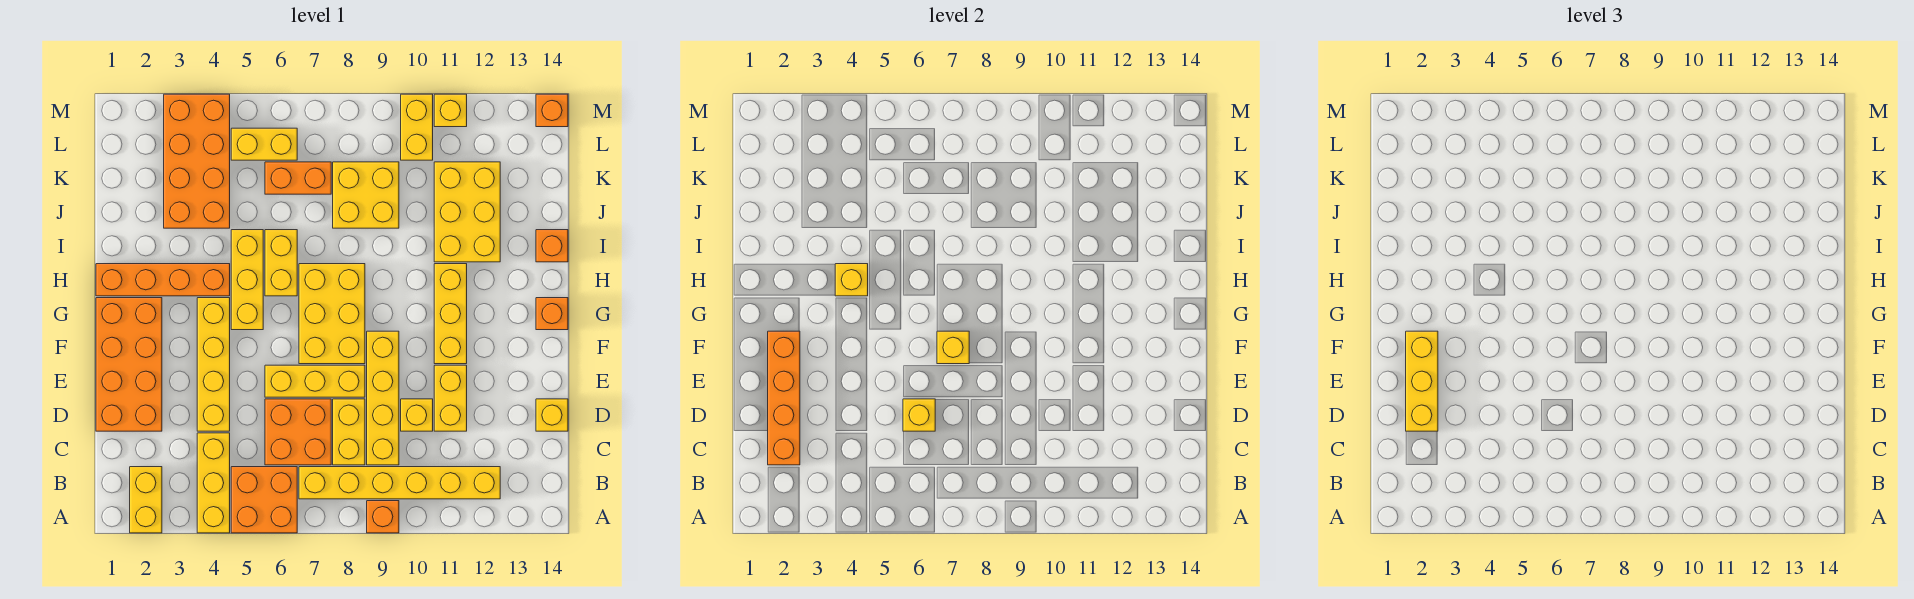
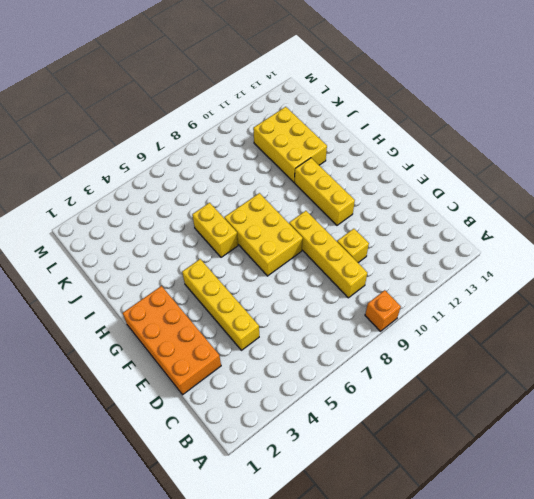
none -> yellow 1x2 brick [130,467,162,533]
none -> yellow 1x3 brick [197,433,230,533]
none -> orange 2x2 brick [231,467,297,533]
none -> yellow 1x6 brick [299,467,500,499]

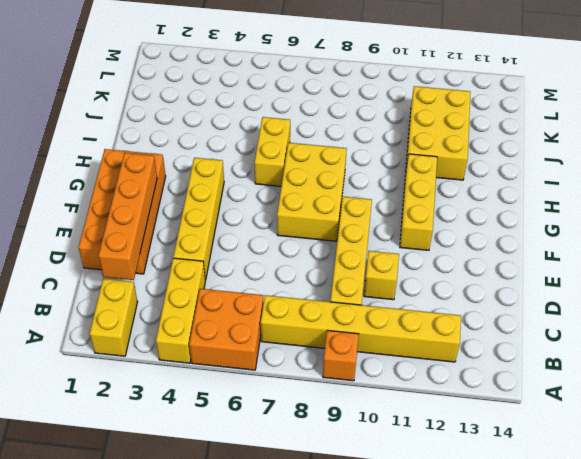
none -> orange 2x2 brick [265,399,331,465]
none -> yellow 1x2 brick [333,399,365,465]
none -> yellow 1x2 brick [434,365,467,431]
none -> yellow 1x1 brick [536,399,568,431]

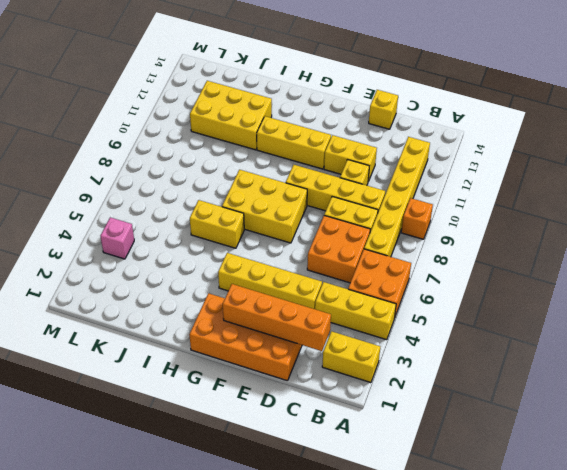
pink 1x1 brick [100,217,134,259] -> orange 2x4 brick [164,94,230,228]
none -> yellow 1x3 brick [265,365,365,397]
none -> yellow 1x3 brick [231,230,263,330]
none -> orange 1x1 brick [536,298,568,330]
none -> orange 1x4 brick [96,264,230,296]

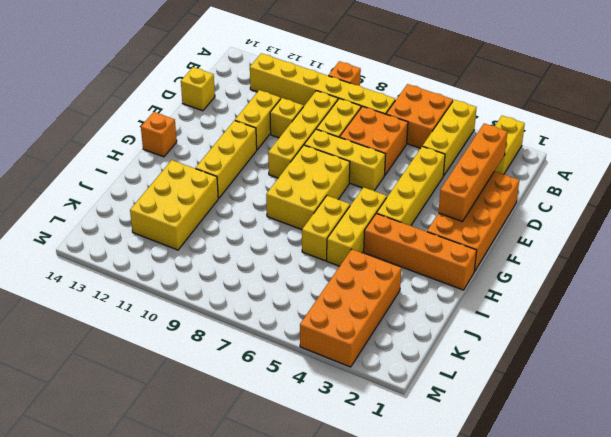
none -> orange 1x1 brick [536,230,568,262]
none -> yellow 2x2 brick [333,162,399,228]
none -> orange 1x2 brick [265,162,331,194]
none -> yellow 1x2 brick [231,128,297,160]

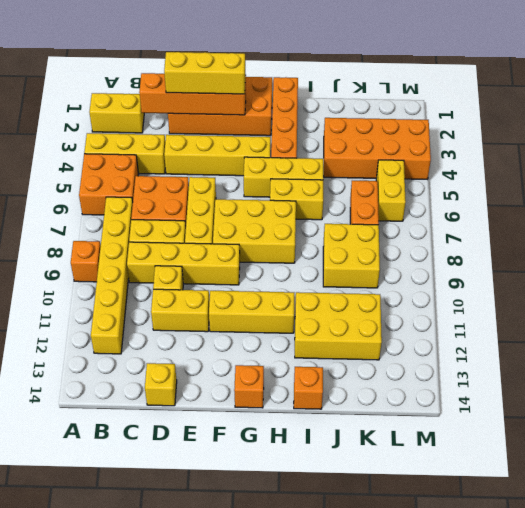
none -> yellow 1x2 brick [401,94,433,160]
none -> yellow 1x1 brick [434,94,467,127]
none -> orange 1x1 brick [536,94,568,127]
none -> yellow 1x1 brick [903,399,935,431]

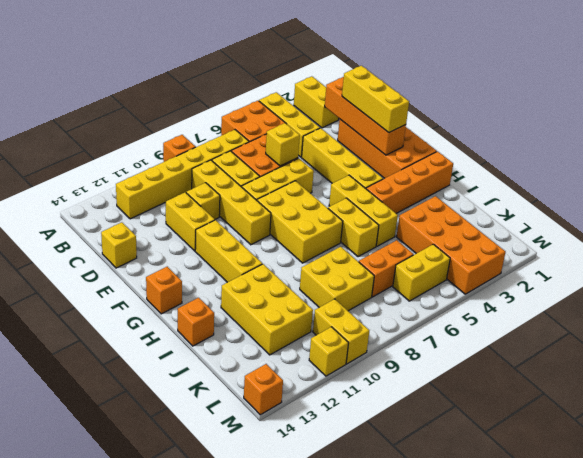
none -> yellow 1x1 brick [937,331,969,364]
none -> yellow 1x1 brick [835,264,868,296]

